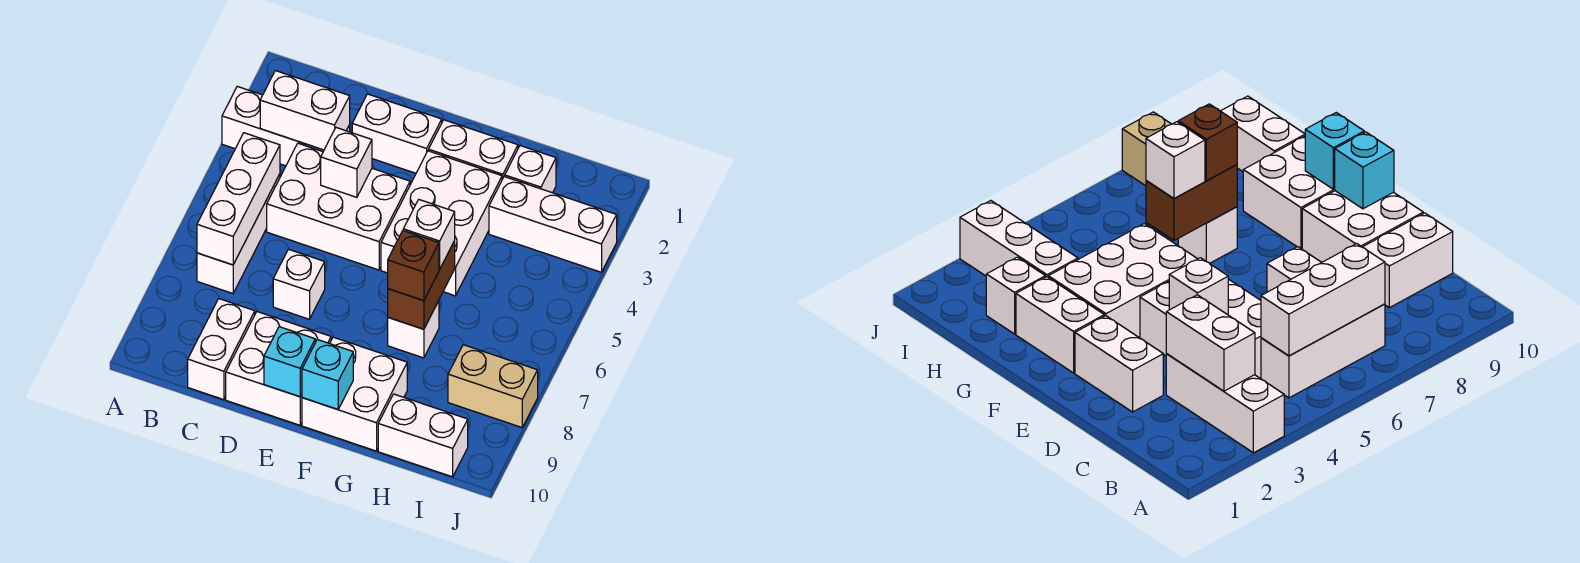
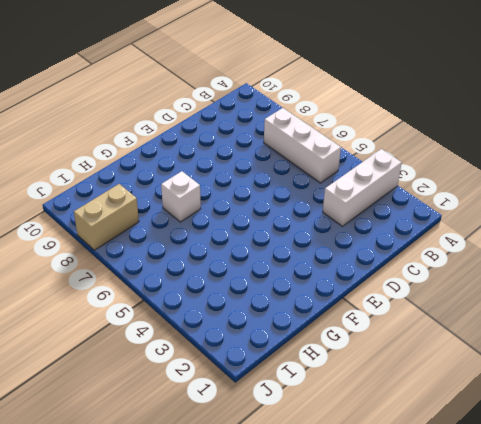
none -> white 2x3 brick [267,143,410,270]
none -> white 1x2 brick [188,299,255,400]
none -> white 1x2 brick [352,94,442,173]

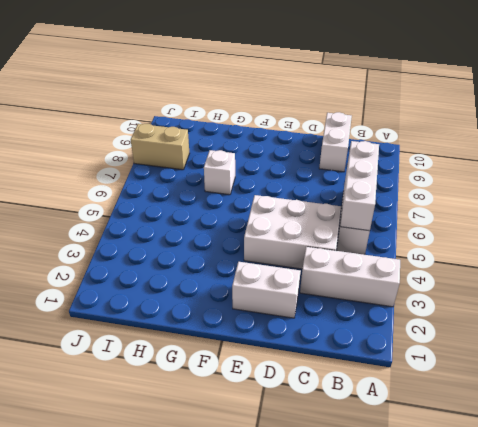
none -> white 1x1 brick [273,249,325,319]
none -> white 2x2 brick [226,312,331,425]
none -> white 1x2 brick [428,120,518,179]

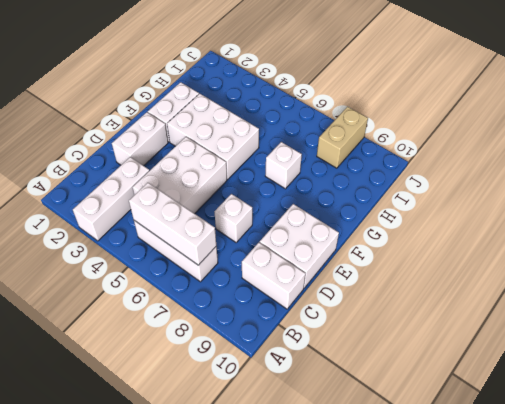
none -> white 2x2 brick [302,337,407,451]
none -> white 1x1 brick [505,146,556,193]
none -> white 1x3 brick [489,177,617,272]

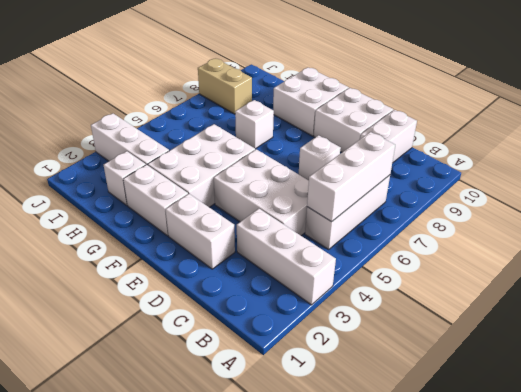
none -> white 1x2 brick [378,394,468,477]
none -> white 1x2 brick [260,71,350,150]
none -> white 1x1 brick [321,128,372,197]

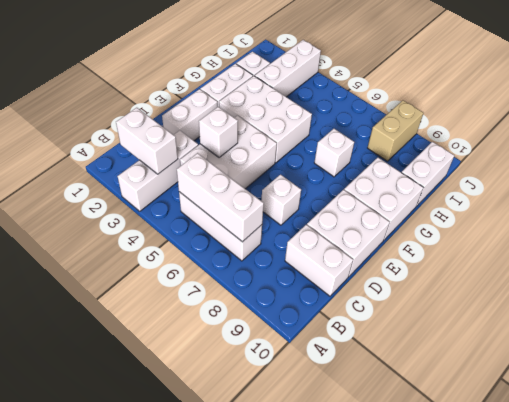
white 1x2 brick [116,108,178,174] -> white 1x2 brick turned to [260,71,350,150]
none -> cyan 1x1 brick [264,326,315,397]
none -> cyan 1x1 brick [302,339,353,409]
none -> brown 1x2 brick [388,241,455,329]

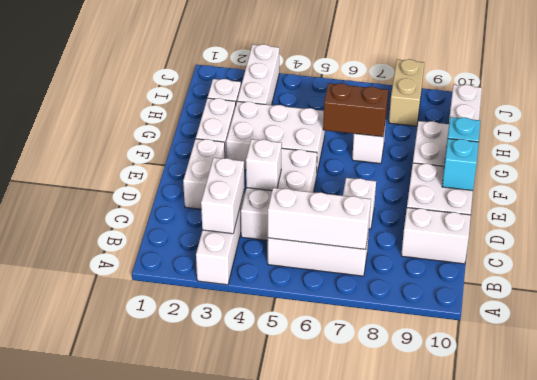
none -> white 1x1 brick [403,200,455,269]
none -> brown 1x1 brick [388,231,439,301]

